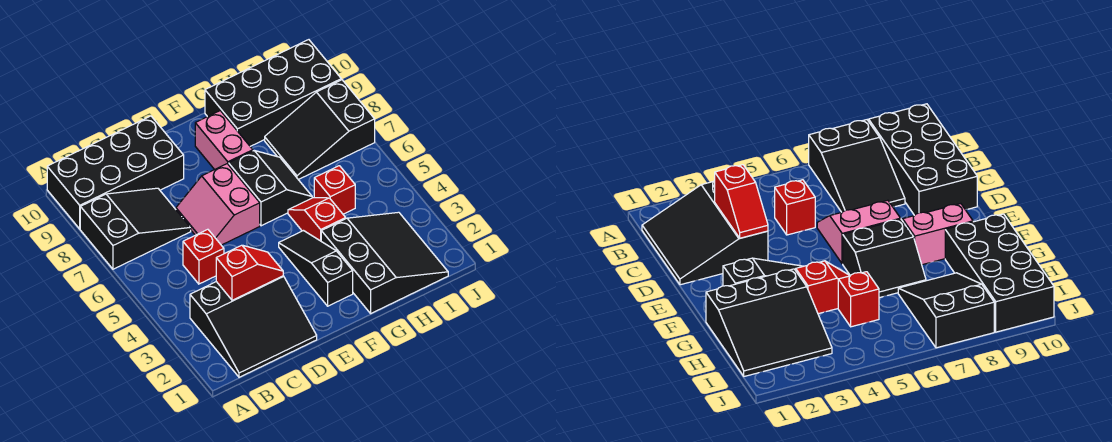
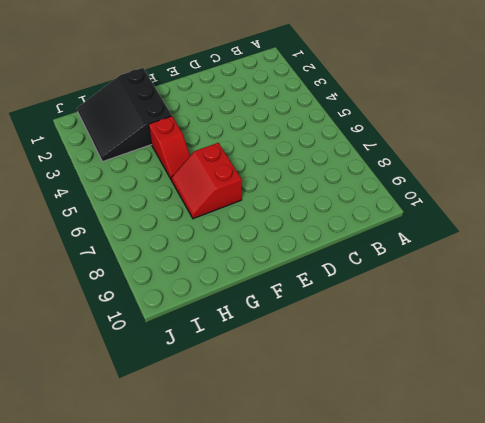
red 2x2 slope [171,143,242,219] -> black 2x2 slope [229,151,312,226]
none -> black 2x3 slope [80,188,191,269]
none -> black 2x4 brick [47,116,184,229]
none -> black 3x3 slope [190,276,317,377]

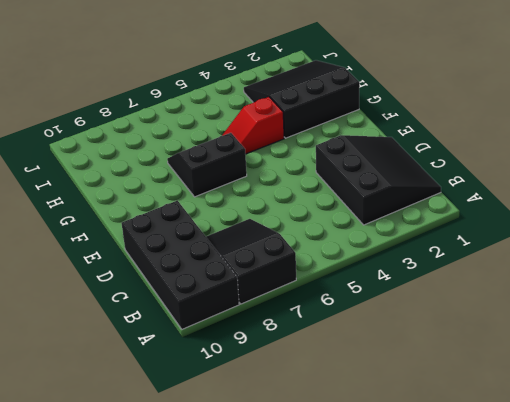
none -> red 1x1 brick [183,229,224,284]
none -> pink 2x2 slope [176,164,260,245]
none -> black 1x3 slope [279,231,353,306]

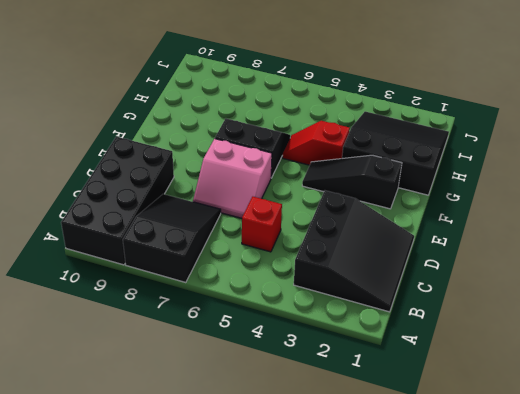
none -> pink 1x2 brick [195,111,253,170]
none -> black 2x4 brick [205,40,341,146]
none -> red 1x1 brick [314,166,355,214]

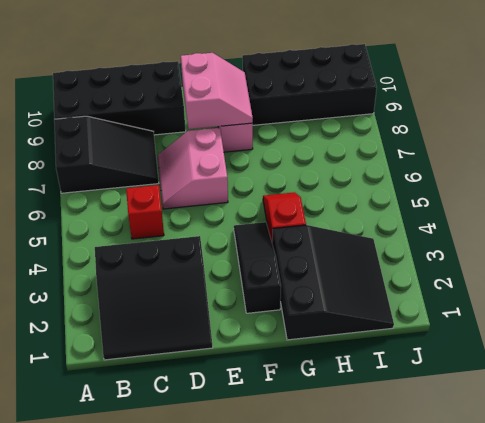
pink 2x2 slope [181,53,253,129] -> none
none -> black 2x2 slope [229,151,312,226]
none -> red 1x1 brick [314,166,355,214]
none -> black 2x3 slope [265,80,375,180]

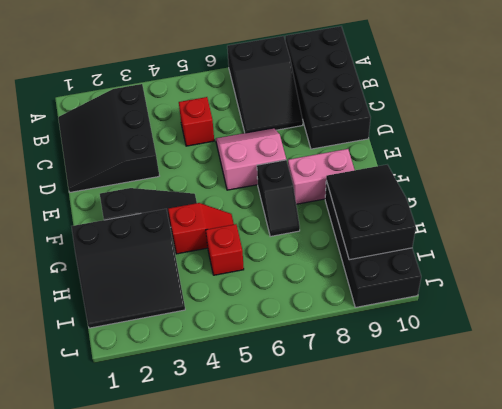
black 1x2 slope [257,160,300,236] -> black 2x2 slope [229,151,312,226]
black 2x3 slope [326,165,416,260] -> black 2x3 slope moved to [265,80,375,180]
none -> red 1x2 slope [216,245,283,300]

